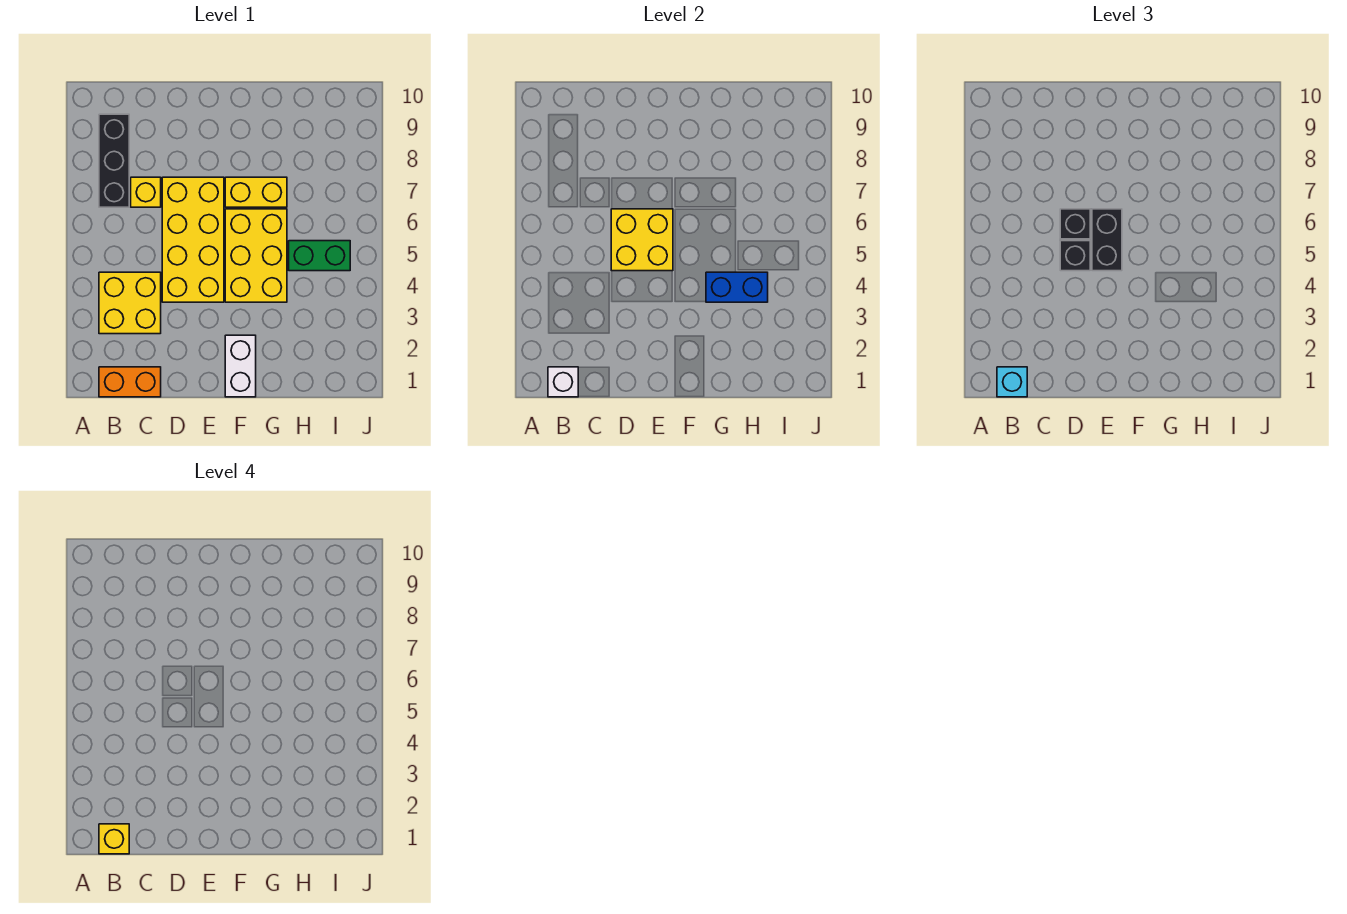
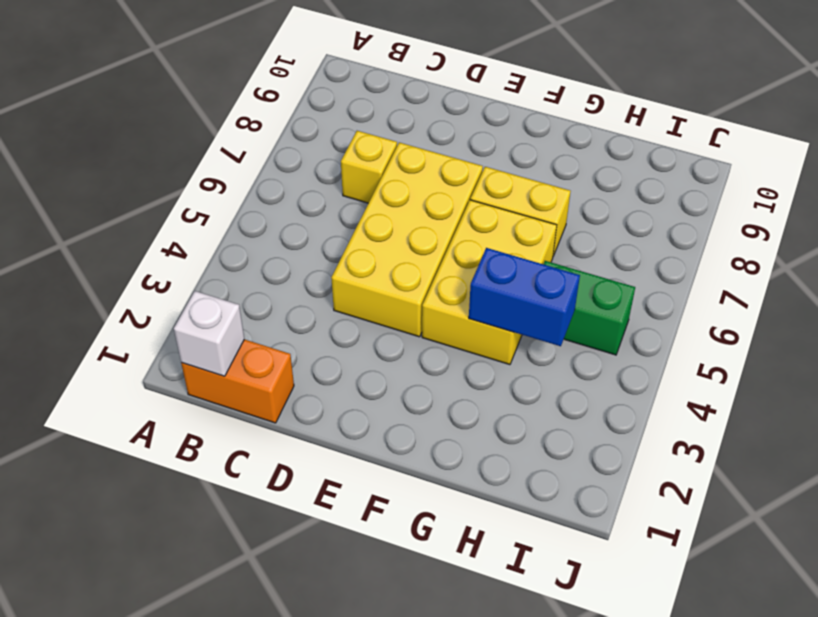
none -> yellow 2x2 brick [99,272,161,334]
none -> black 1x3 brick [99,114,129,207]
none -> white 1x2 brick [225,335,256,397]

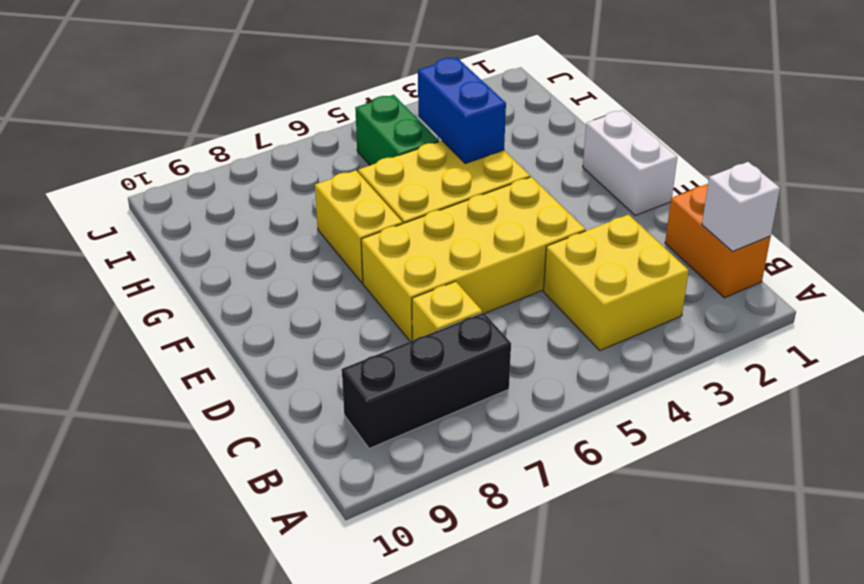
white 1x2 brick [583,110,677,216] -> white 1x2 brick turned to [225,335,256,397]
none -> yellow 2x2 brick [611,209,673,271]
none -> cyan 1x1 brick [997,367,1027,397]
none -> black 1x1 brick [1060,241,1090,271]

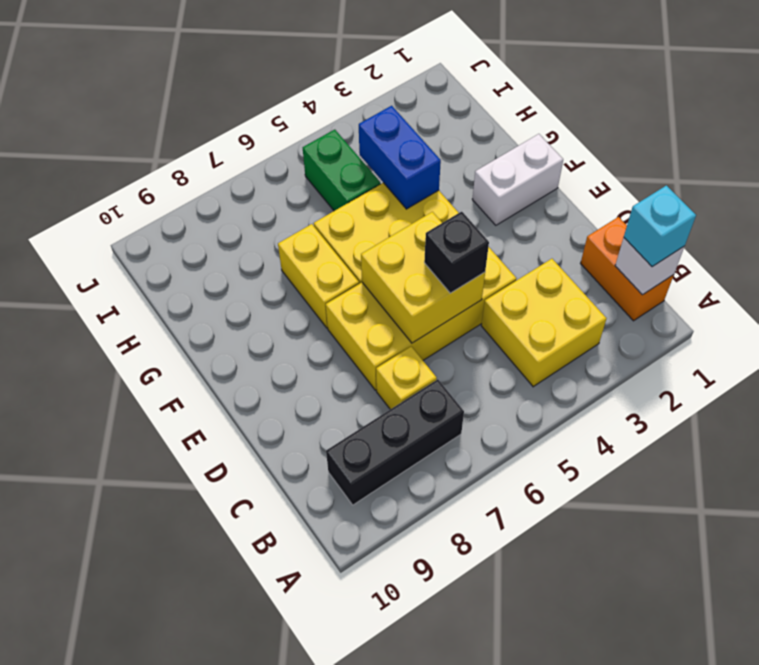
none -> black 1x1 brick [1060,209,1090,239]
none -> black 1x2 brick [1092,209,1122,271]
none -> yellow 1x1 brick [99,824,129,854]

